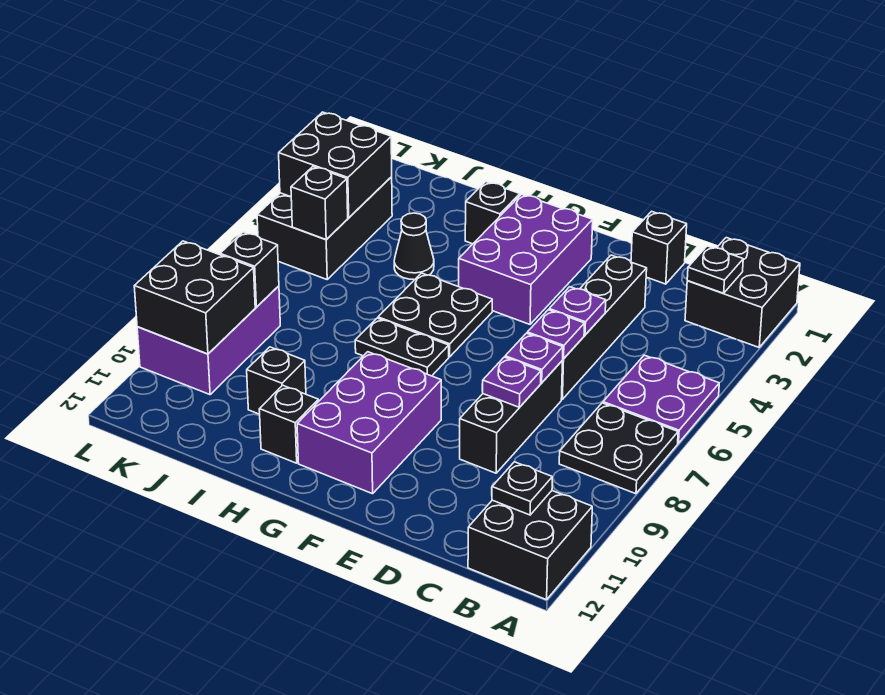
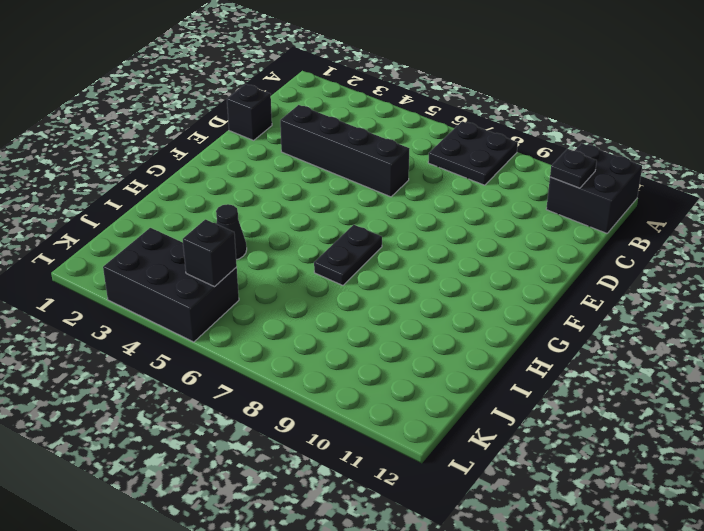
none -> black 2x2 brick [685,238,800,347]
none -> purple 2x2 plate [603,355,719,443]
none -> black 1x3 brick [460,361,563,473]

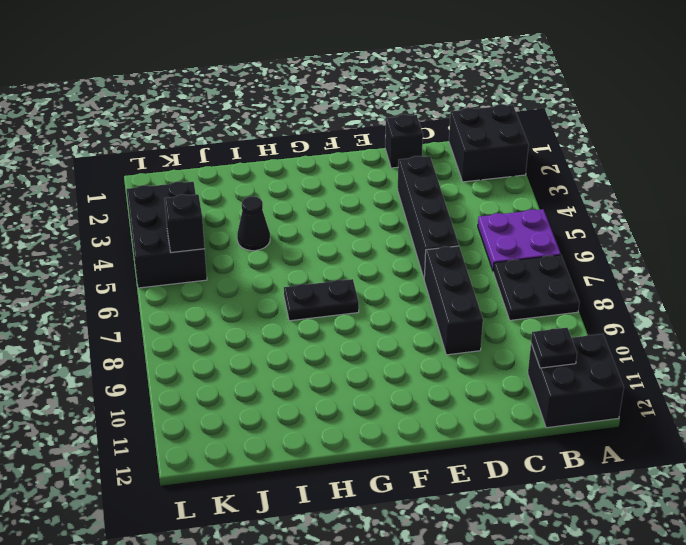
none -> purple 2x3 brick [459,194,593,324]
none -> purple 2x3 brick [297,352,441,494]
none -> black 2x2 plate [378,273,492,357]

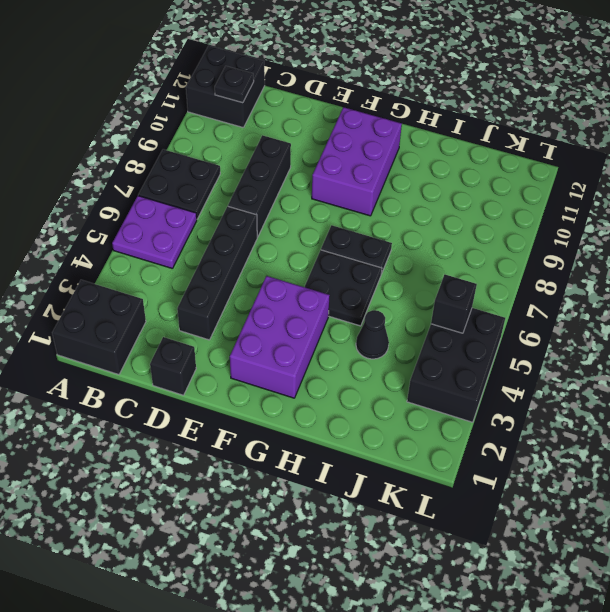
none -> black 1x1 brick [465,182,520,244]
none -> black 1x1 brick [259,385,319,463]
none -> black 1x1 brick [247,347,306,414]

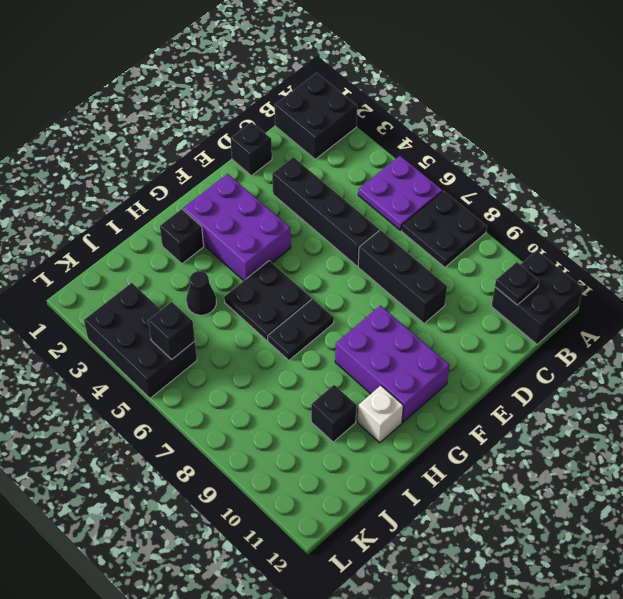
white 1x1 brick [358,386,403,443] -> black 1x1 brick [259,385,319,463]
none -> purple 2x3 brick [137,286,280,395]
none -> black 1x1 plate [687,246,743,293]
none -> purple 1x1 plate [549,287,606,335]

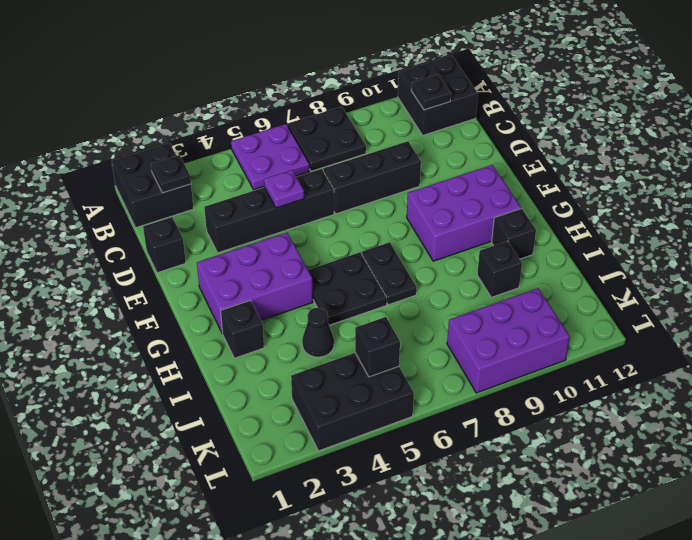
none -> purple 1x1 plate [527,310,585,359]
none -> purple 1x1 plate [505,333,563,383]
none -> purple 1x1 plate [483,357,541,407]

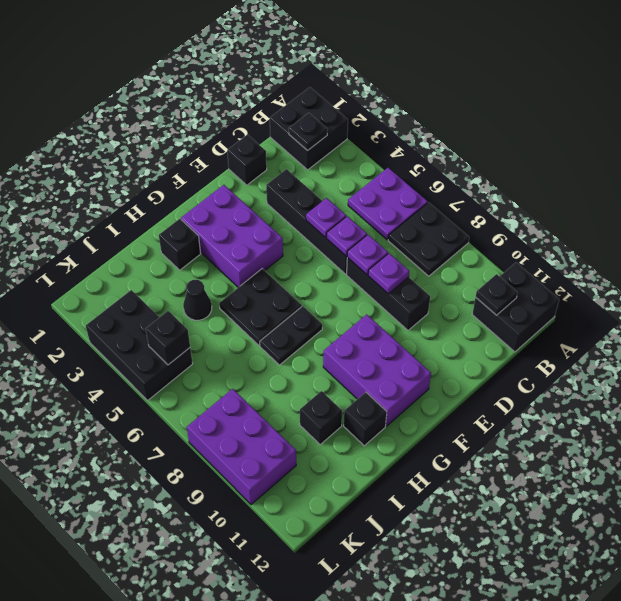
none -> black 2x2 brick [279,112,392,218]
none -> black 1x1 brick [220,232,279,307]
none -> black 2x2 brick [134,241,255,354]

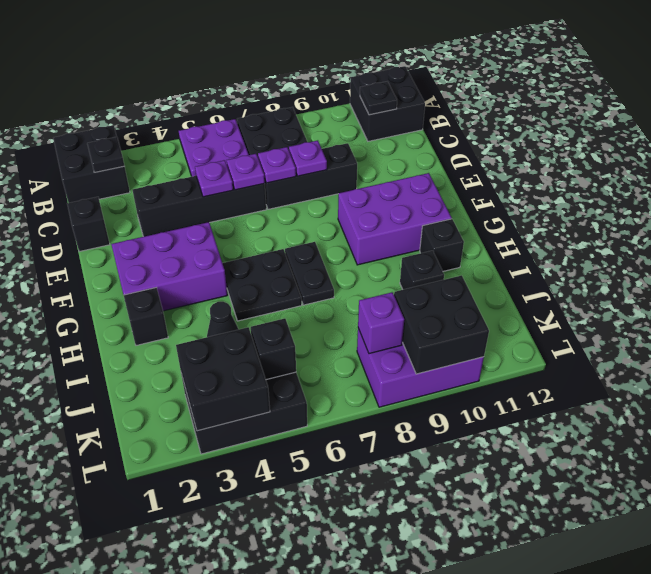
purple 1x1 brick [358,292,404,354] -> black 1x1 brick [220,232,279,307]

